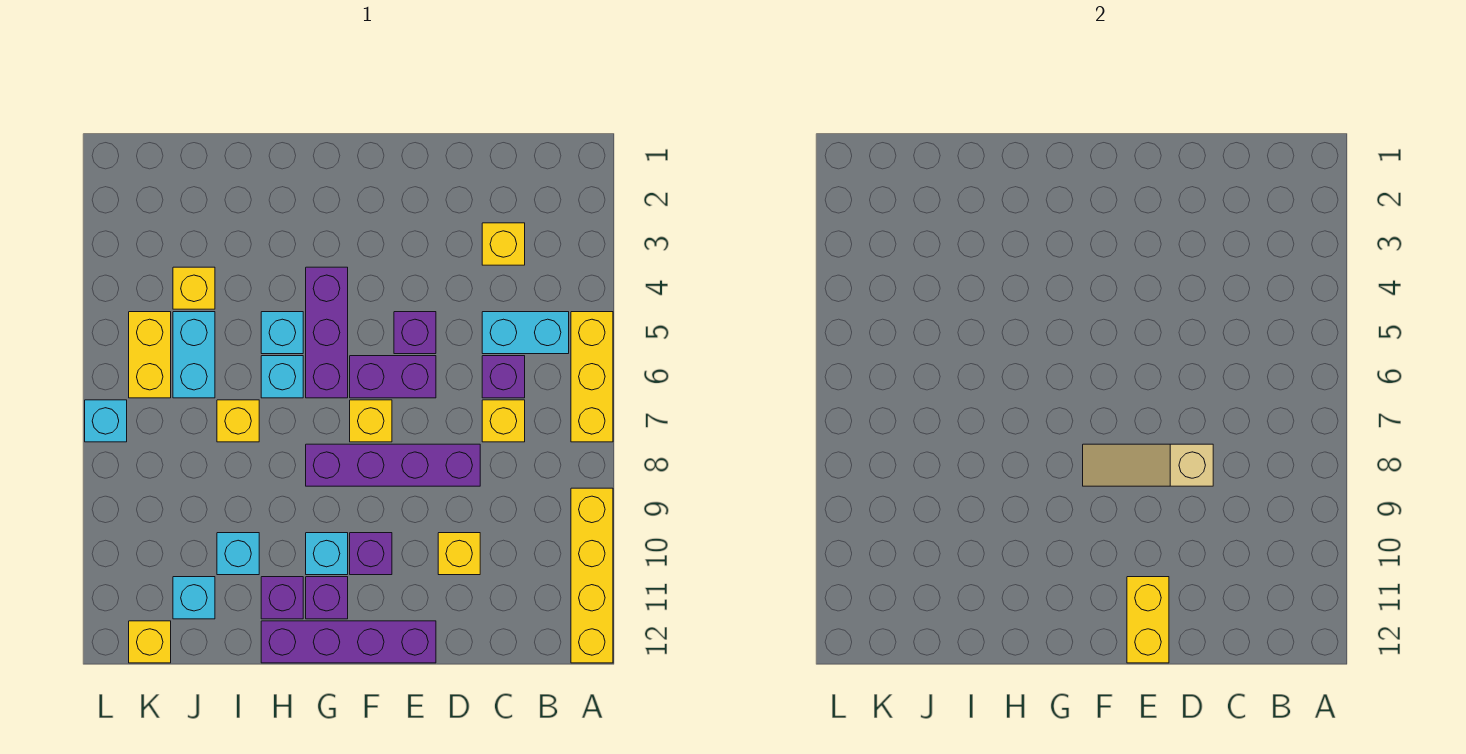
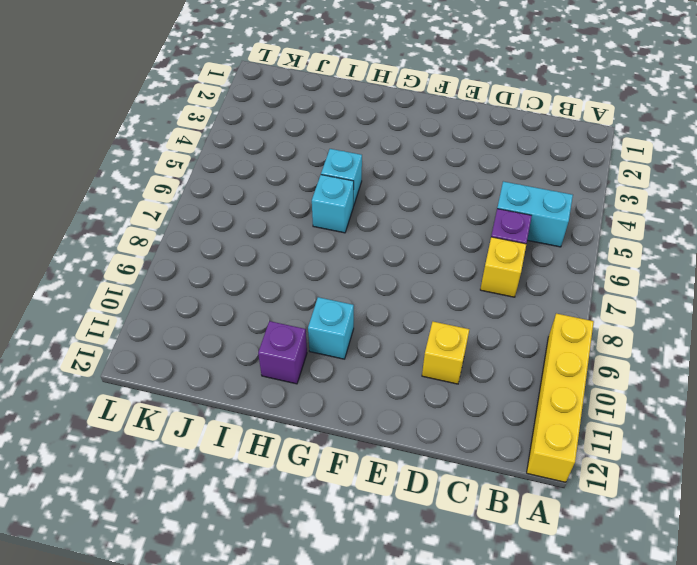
none -> yellow 1x3 brick [571,312,613,442]
none -> yellow 1x1 brick [482,223,525,265]
none -> purple 1x4 brick [306,444,480,486]

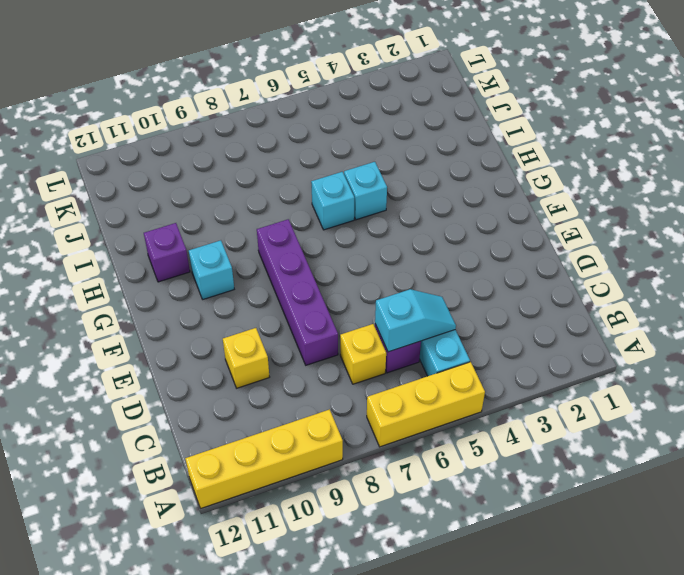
cyan 1x2 slope [375,289,456,352] -> none
none -> yellow 1x1 brick [482,223,525,265]
none -> purple 1x1 brick [394,312,436,354]
none -> purple 1x2 brick [350,356,436,398]

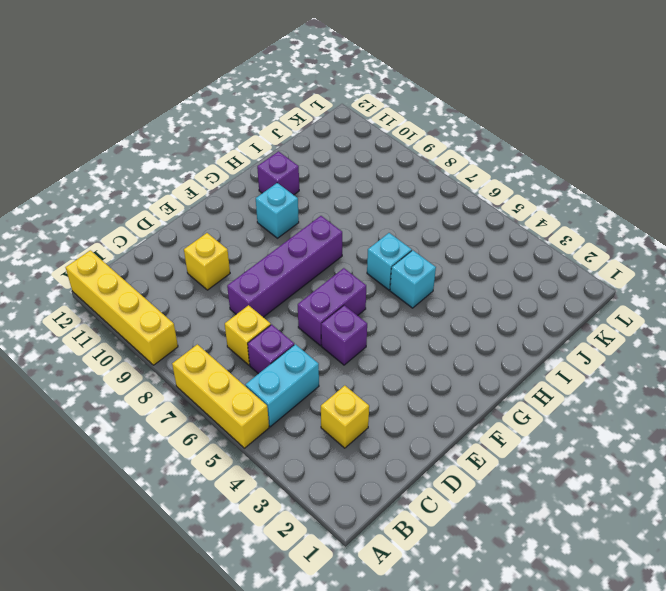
none -> purple 1x4 brick [261,621,436,663]
none -> yellow 1x1 brick [350,400,392,442]
none -> purple 1x1 brick [350,533,392,575]

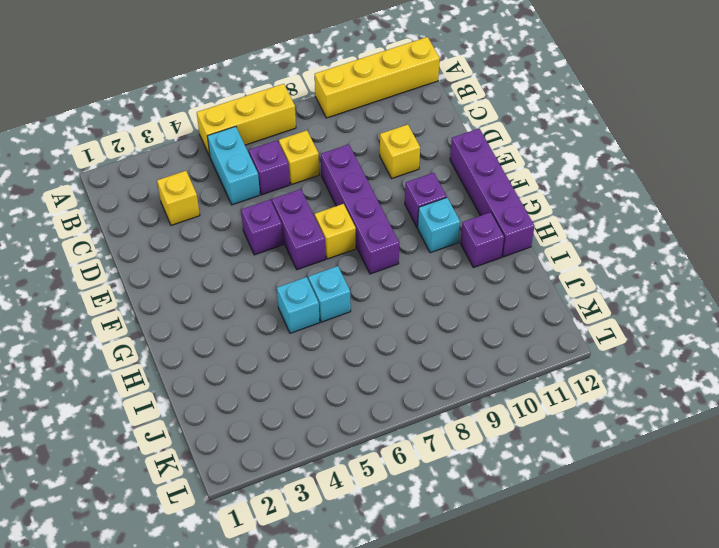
none -> purple 1x3 brick [306,267,348,398]
none -> purple 1x1 brick [306,577,348,619]
none -> yellow 1x1 brick [217,400,259,442]

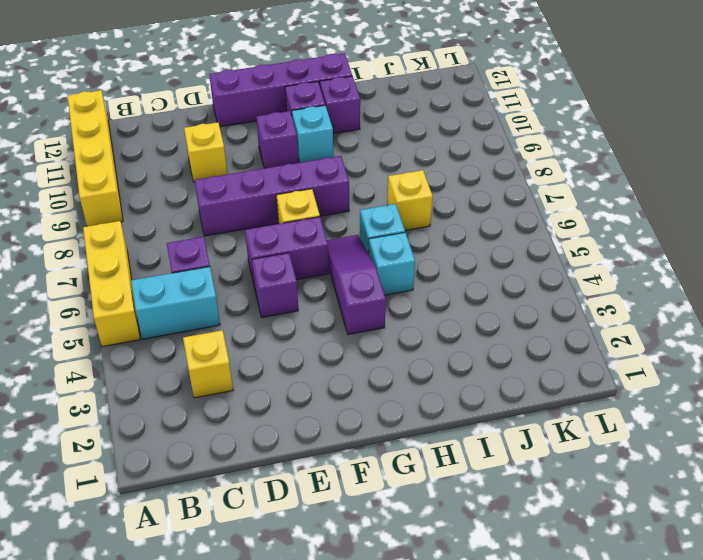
purple 1x3 slope [327,235,386,335] -> purple 1x3 brick [306,267,348,398]
none -> yellow 1x1 brick [482,400,525,442]
none -> cyan 1x1 brick [217,533,259,575]
none -> yellow 1x1 brick [173,267,215,309]

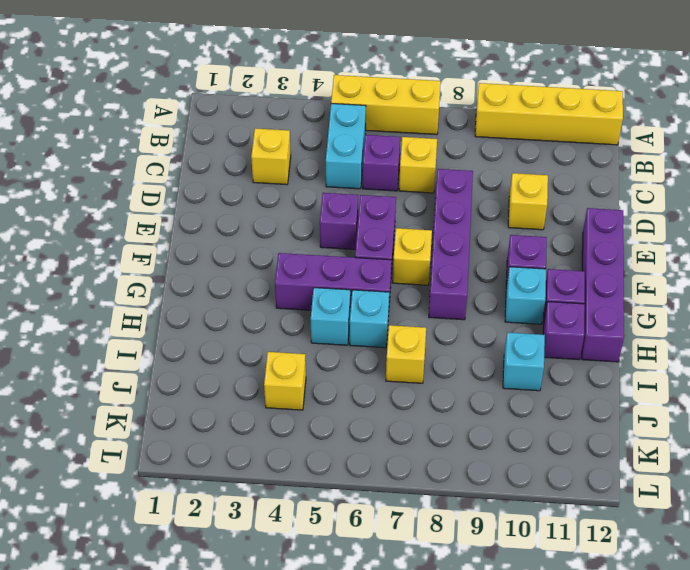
none -> cyan 1x2 brick [173,312,215,398]
none -> cyan 1x1 brick [173,577,215,619]
none -> yellow 1x2 brick [129,312,171,398]

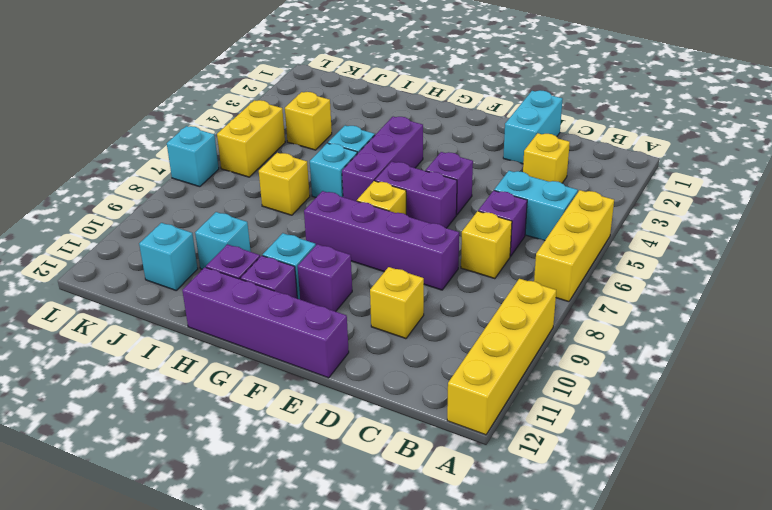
cyan 1x2 brick [503,90,563,164] -> cyan 1x2 brick moved to [173,312,215,398]
none -> yellow 1x1 brick [129,621,171,663]
none -> tan 1x3 slope [1083,444,1213,486]
none -> yellow 1x2 brick [1127,577,1169,663]

